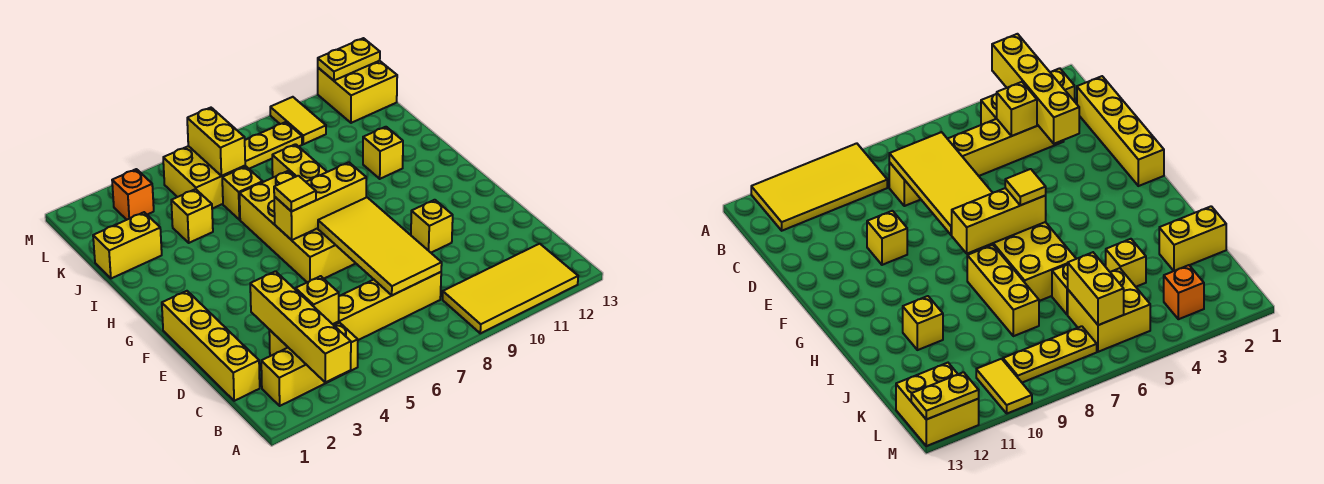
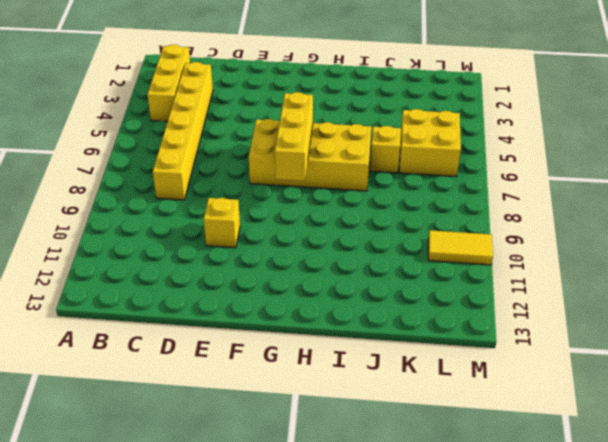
none -> yellow 2x4 tile [443,244,578,333]
none -> yellow 1x4 brick [162,291,260,401]
none -> yellow 1x3 brick [272,144,327,182]

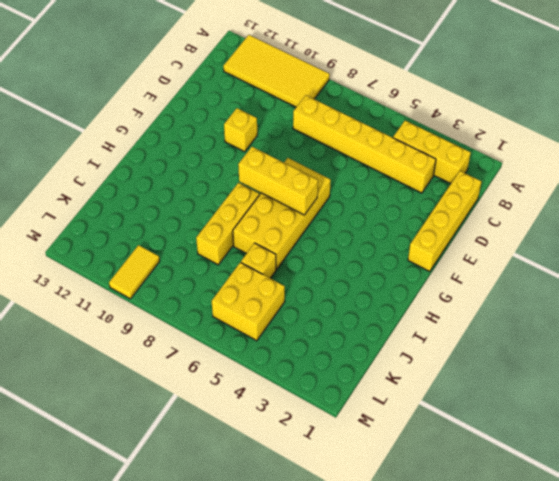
none -> yellow 1x1 brick [363,127,403,179]
none -> yellow 1x2 brick [93,212,162,278]
none -> yellow 1x1 brick [171,189,213,243]

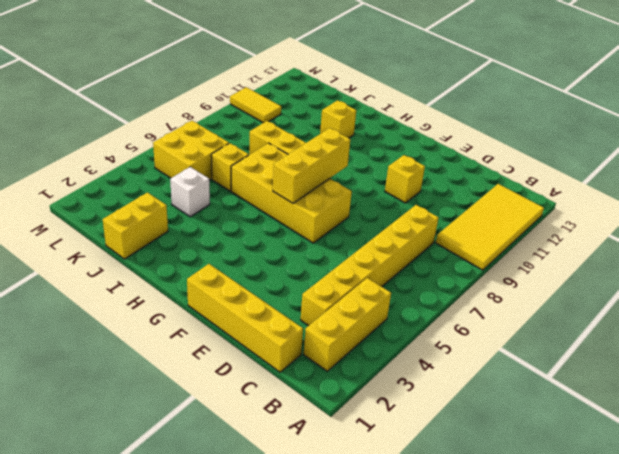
white 1x1 brick [170,167,210,217] -> yellow 1x1 brick [171,189,213,243]
none -> orange 1x1 brick [112,169,154,220]
none -> yellow 1x3 plate [245,122,302,169]
none -> yellow 2x2 brick [318,61,397,123]

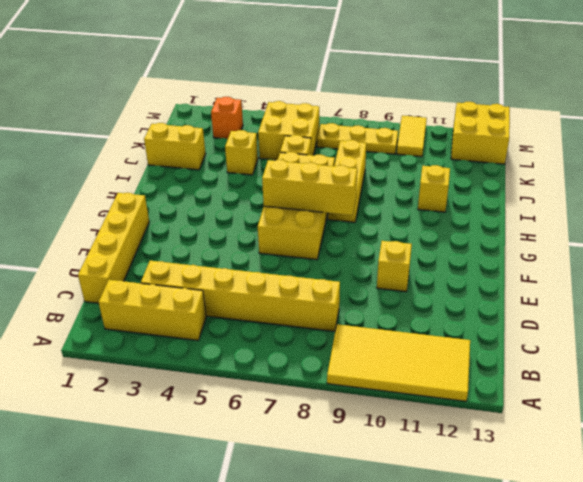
none -> yellow 1x4 brick [250,271,351,382]
none -> yellow 1x1 brick [296,276,339,324]
none -> yellow 2x4 tile [318,197,442,295]

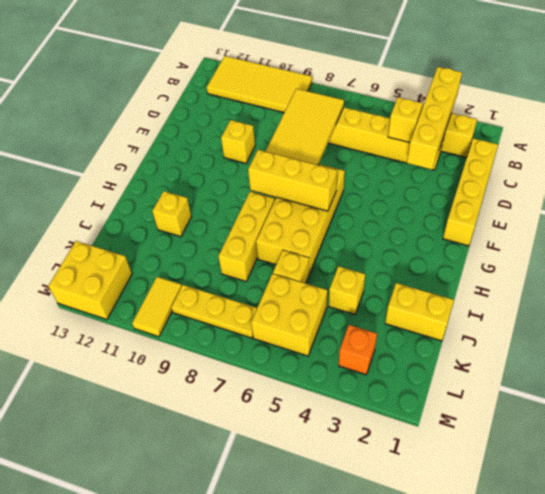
none -> yellow 1x2 brick [187,108,245,176]
none -> yellow 1x2 plate [318,38,380,80]
none -> yellow 1x1 tile [274,176,316,212]

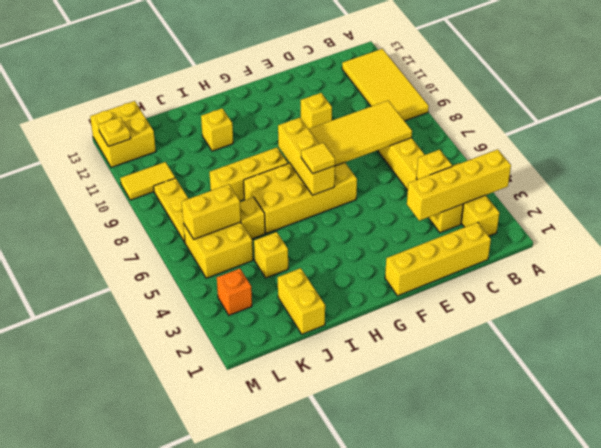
yellow 1x1 plate [99,117,131,146] -> yellow 1x2 plate [318,38,380,80]

